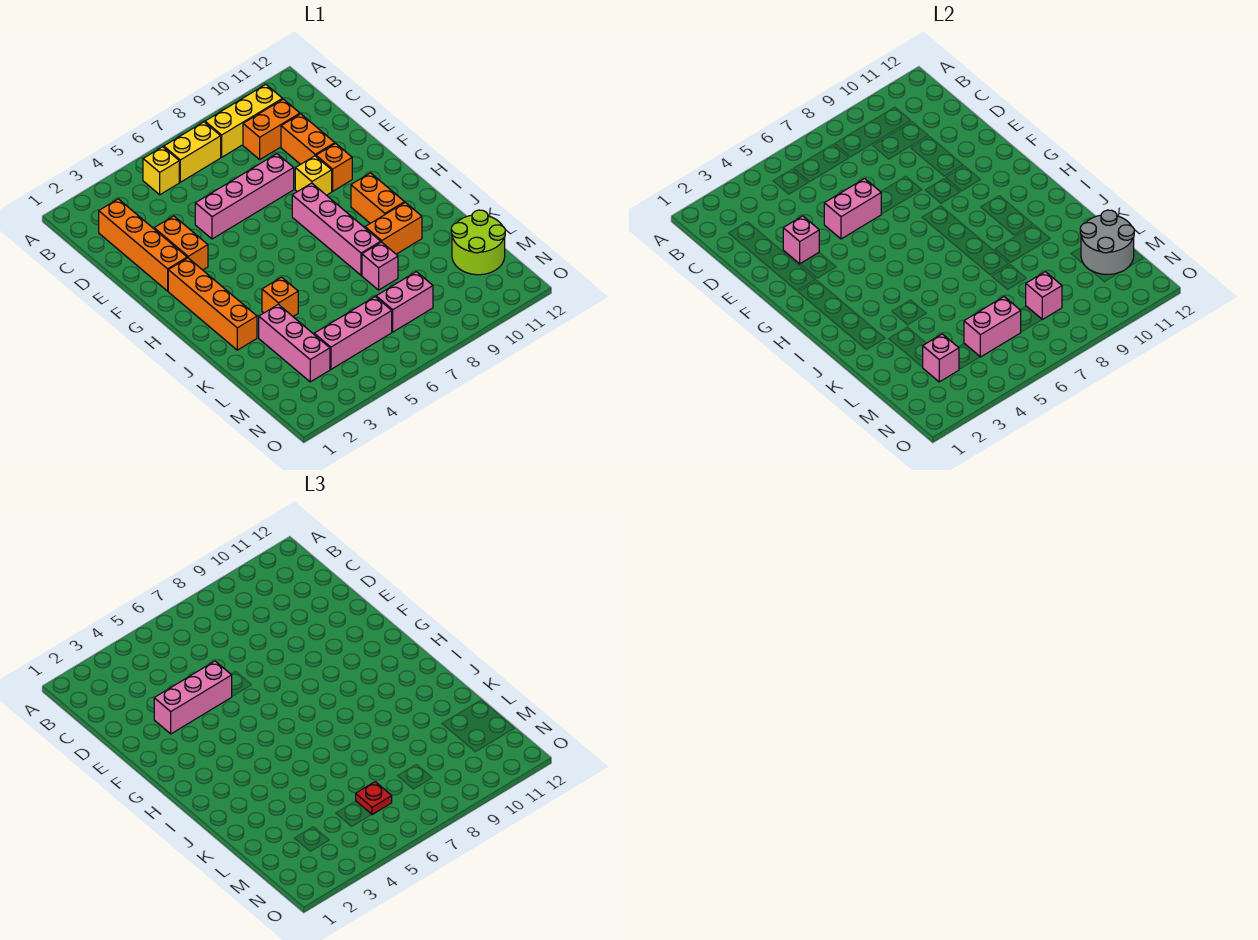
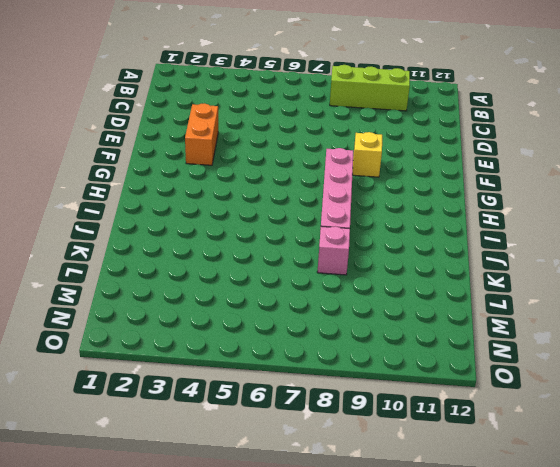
lime 1x3 brick [330,65,410,111] -> yellow 1x3 brick [205,85,283,157]
none -> yellow 1x1 brick [143,147,179,195]
none -> yellow 1x2 brick [164,122,221,182]
none -> orange 1x4 brick [99,199,187,291]

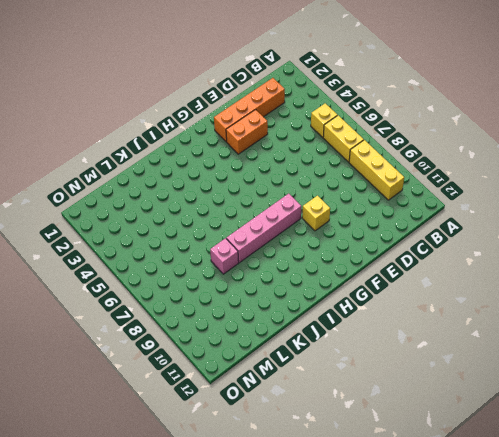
none -> orange 1x2 brick [243,99,300,159]
none -> orange 1x2 brick [281,114,335,164]
none -> pink 1x4 brick [195,154,294,239]

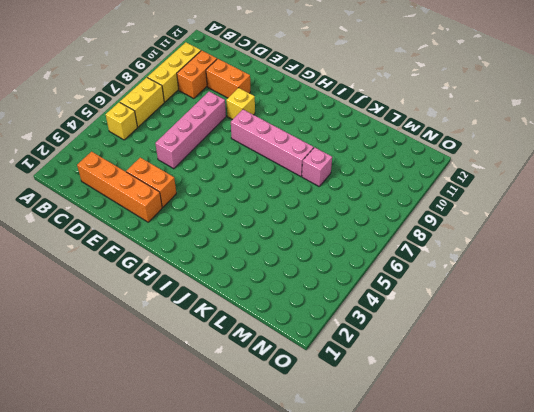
none -> orange 1x1 brick [316,143,352,191]
none -> orange 1x4 brick [168,258,257,350]
none -> orange 1x2 brick [351,173,405,223]

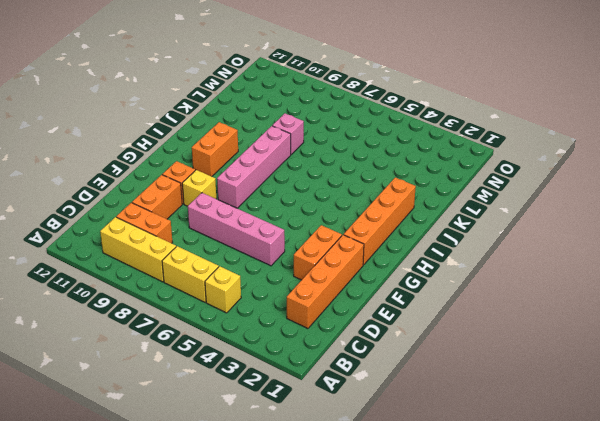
none -> orange 1x1 brick [262,277,298,316]
none -> orange 1x2 brick [365,202,422,254]
none -> pink 1x3 brick [259,304,330,382]

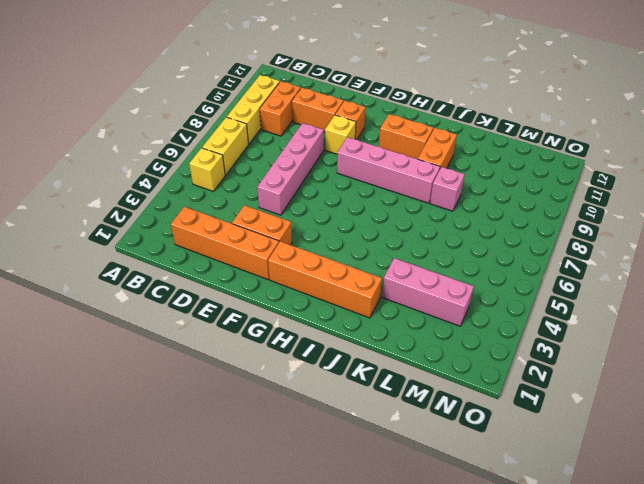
none -> orange 1x1 brick [262,277,298,316]
none -> lime 2x2 round brick [451,210,505,275]
none -> pink 1x3 brick [314,297,392,369]

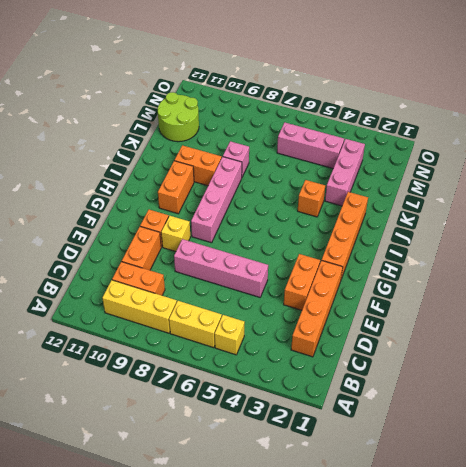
none -> pink 1x2 brick [376,272,433,332]
none -> pink 1x1 brick [783,216,819,264]
none -> pink 1x2 brick [824,179,881,239]

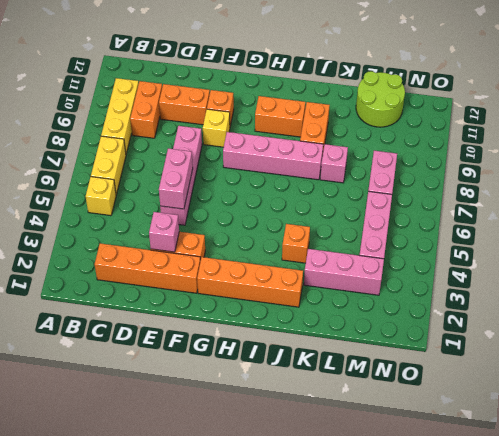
none -> grey 2x2 round brick [1080,210,1134,274]
none -> pink 1x1 brick [922,334,959,382]
none -> pink 1x2 brick [964,297,1021,357]

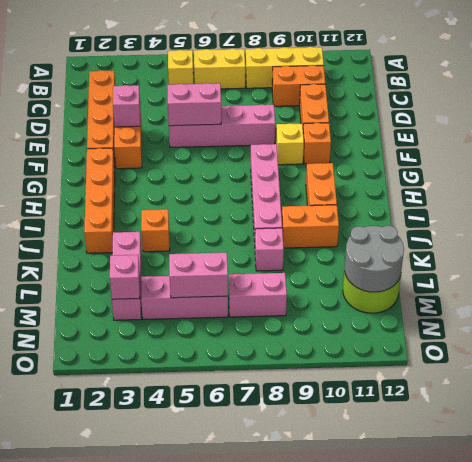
none -> pink 1x1 brick [1026,272,1062,320]
none -> pink 1x3 brick [154,661,232,734]
none -> red 1x1 plate [356,782,392,815]

